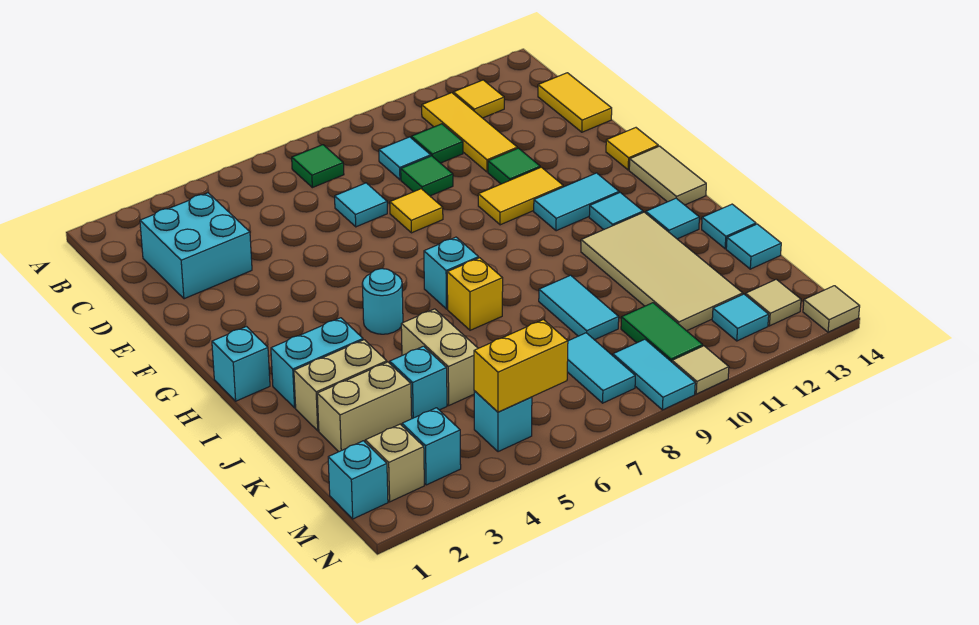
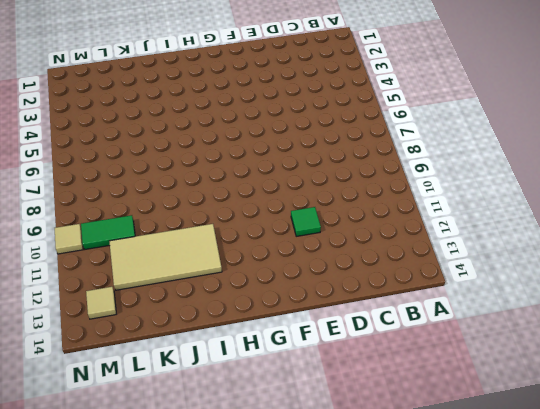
none -> green 1x1 tile [292,145,344,188]
none -> yellow 1x3 tile [422,93,517,172]
none -> yellow 1x1 tile [453,80,504,118]
none -> cyan 2x2 brick [140,193,252,299]

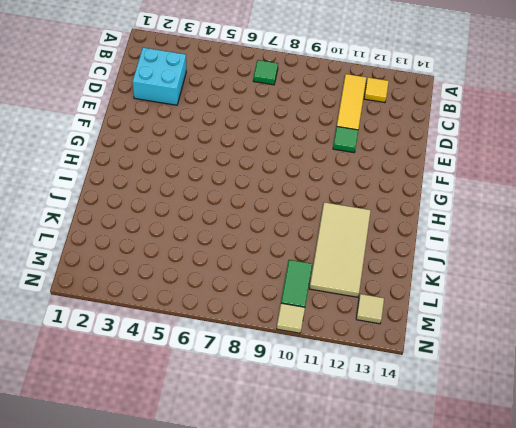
none -> cyan 1x1 tile [379,137,431,180]
none -> green 1x1 tile [411,124,463,163]
none -> yellow 1x2 tile [538,73,612,132]
none -> cyan 1x1 tile [335,183,387,227]

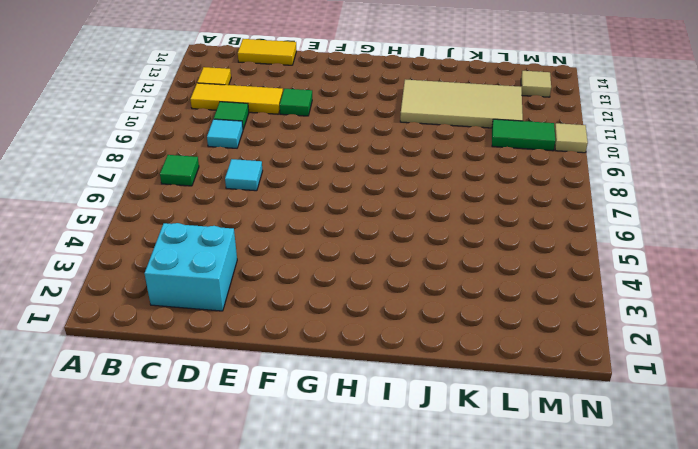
none -> green 1x1 tile [401,156,453,196]
none -> yellow 1x1 tile [390,189,443,233]
none -> yellow 1x2 tile [478,167,563,225]
none -> yellow 1x1 tile [606,128,658,170]

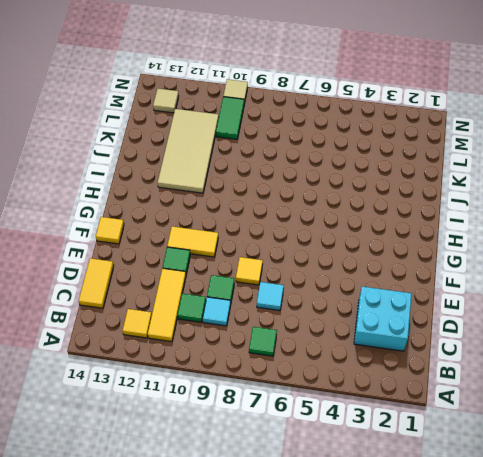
none -> cyan 1x2 tile [534,173,619,231]
none -> tan 1x2 tile [629,146,706,205]
none -> cyan 1x1 brick [212,327,270,401]
none -> cyan 1x1 round brick [362,269,403,334]

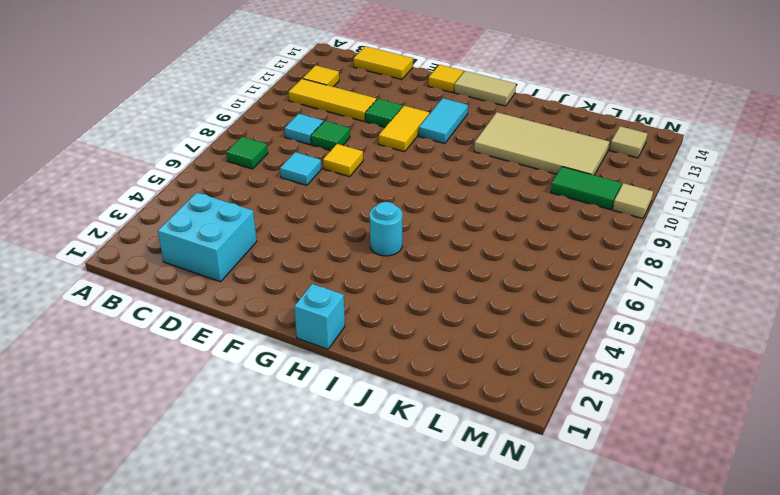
none -> green 1x1 tile [411,124,463,163]
none -> cyan 1x1 brick [424,237,479,309]
none -> cyan 1x1 tile [589,193,643,230]
none -> cyan 1x2 brick [271,318,363,408]

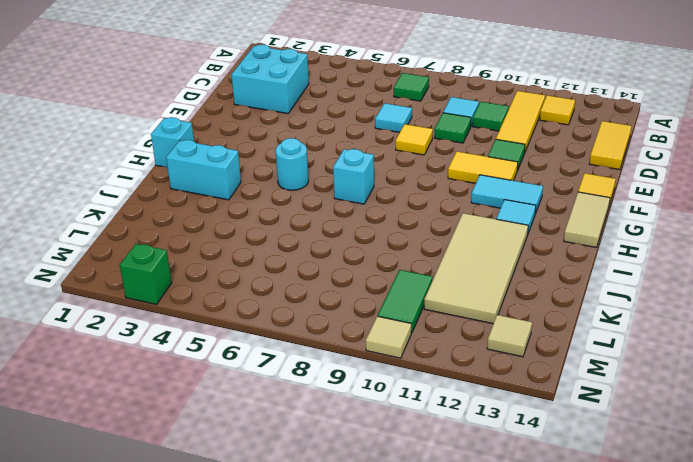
green 1x1 brick [120,244,172,305] -> none
none -> yellow 1x1 brick [447,258,503,330]
none -> cyan 1x1 tile [646,198,699,239]
none -> tan 1x2 brick [294,340,387,431]
none -> tan 1x2 brick [401,309,478,405]

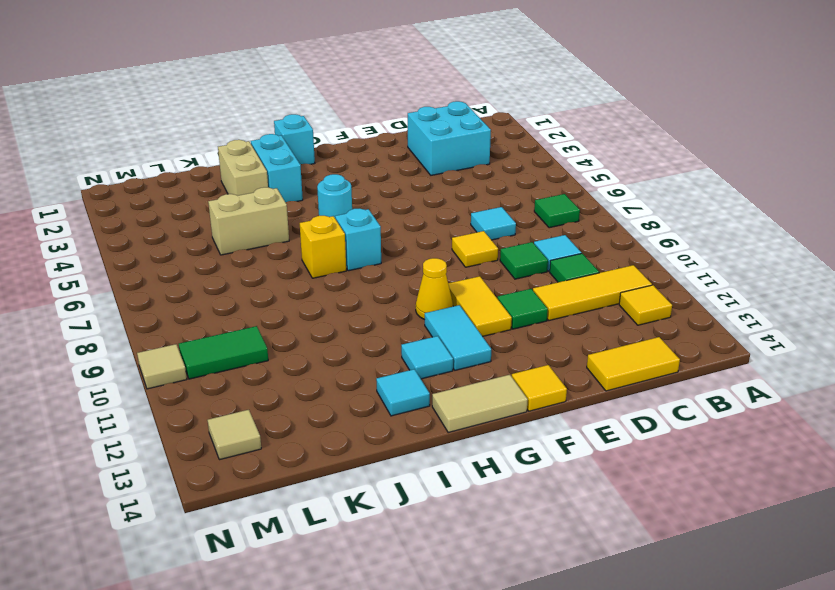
yellow 1x1 cone [416,258,453,320] -> none
none -> tan 2x4 tile [581,212,743,331]
none -> cyan 1x2 tile [539,275,619,340]
none -> cyan 1x1 tile [702,204,756,249]
none -> tan 1x2 brick [317,362,412,452]

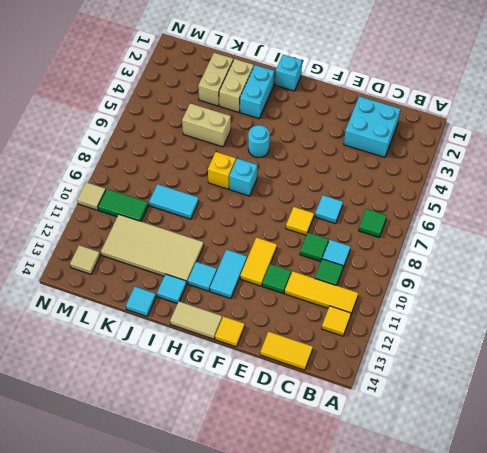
none -> cyan 1x1 brick [390,346,447,419]
none -> cyan 1x1 tile [726,224,781,269]
none -> cyan 1x2 tile [567,333,635,403]
none -> cyan 1x1 brick [328,441,388,519]

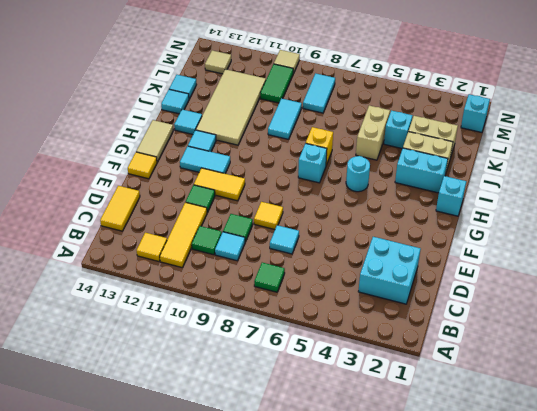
none -> tan 1x1 brick [365,424,424,502]
none -> cyan 1x1 brick [402,408,461,485]
none -> cyan 1x1 brick [474,391,532,452]
none -> cyan 1x2 tile [613,339,695,410]

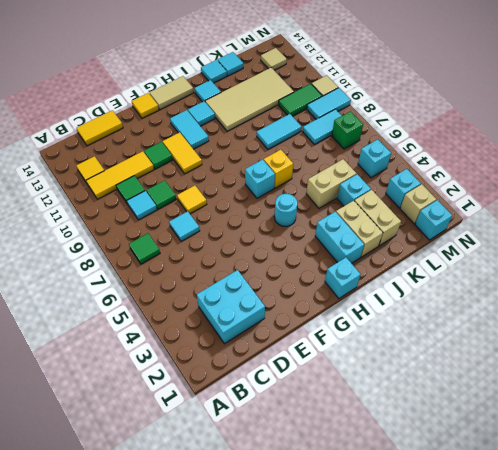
green 1x1 brick [332,111,363,149] -> none
none -> cyan 1x1 tile [712,294,769,341]
none -> tan 1x1 tile [803,286,860,332]
none -> yellow 1x2 brick [474,320,568,412]

